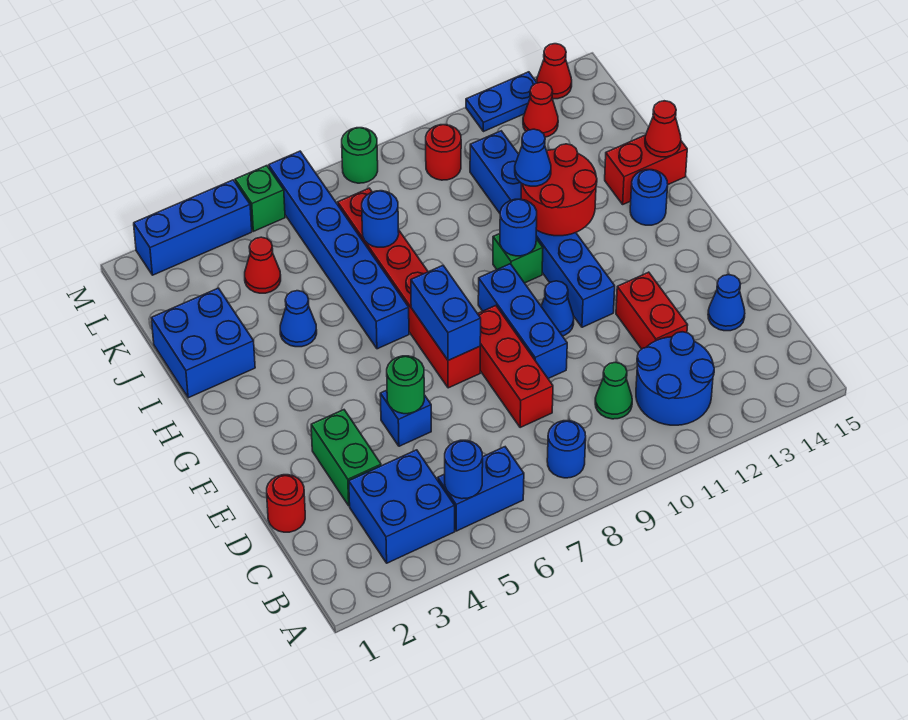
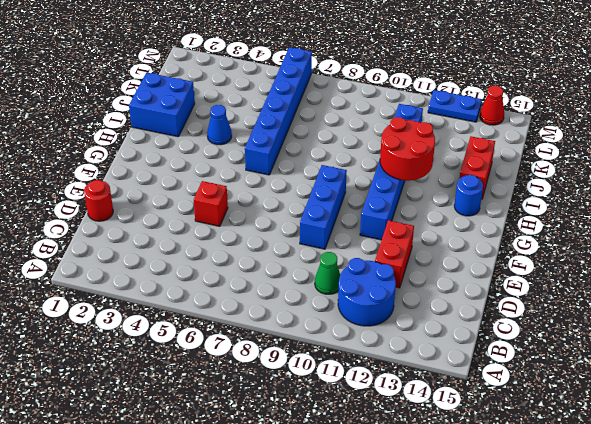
red 1x1 brick [194,181,228,226] -> blue 1x1 brick [380,390,431,446]
red 1x2 brick [459,136,495,199] -> red 1x2 brick turned to [605,135,687,204]
none -> blue 2x2 brick [349,450,455,563]
none -> blue 1x2 brick [438,447,524,531]
none -> blue 1x1 round brick [547,421,586,478]
none -> green 1x2 brick [311,410,381,506]

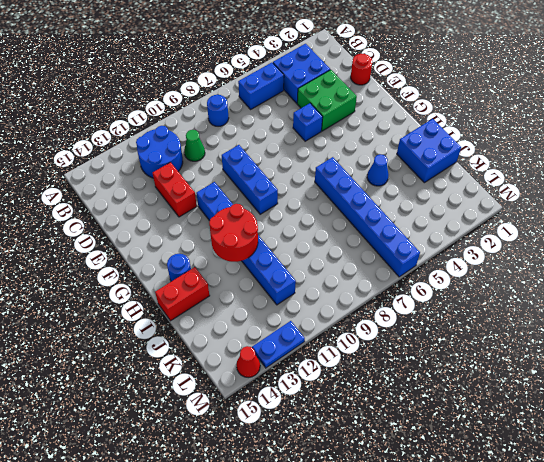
green 2x2 brick [297,70,357,131] -> green 1x2 brick [311,410,381,506]
none -> red 1x3 brick [478,306,553,428]
none -> blue 1x1 cone [708,275,745,331]
none -> red 1x6 brick [338,188,480,388]
none -> blue 1x1 cone [541,281,574,336]

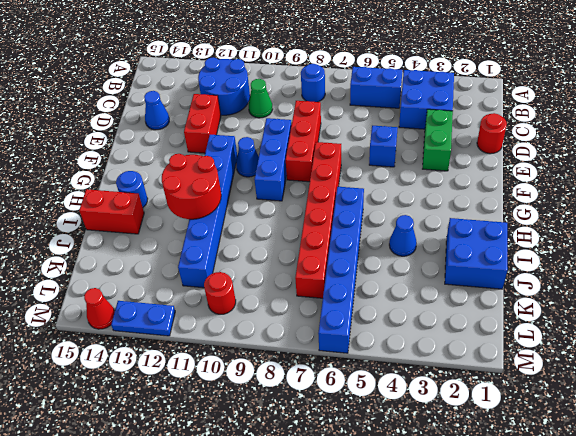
none -> green 1x1 brick [493,234,543,283]
none -> red 1x1 cone [245,237,281,293]
none -> red 1x1 cone [523,82,558,137]
none -> blue 1x3 brick [134,180,252,275]

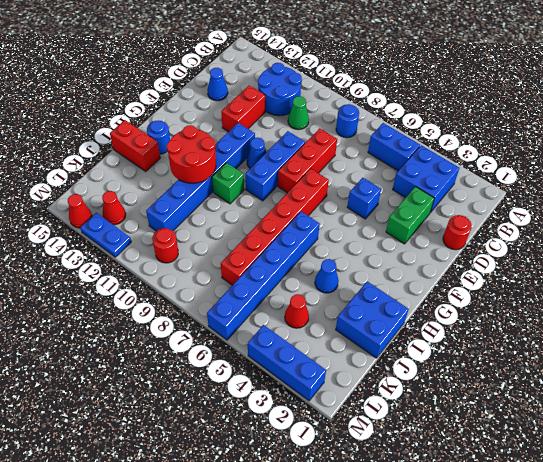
none -> green 1x1 brick [235,166,285,231]
none -> green 1x1 round brick [342,128,378,183]
none -> blue 1x1 round brick [445,440,483,499]
none -> green 1x1 round brick [387,356,424,414]

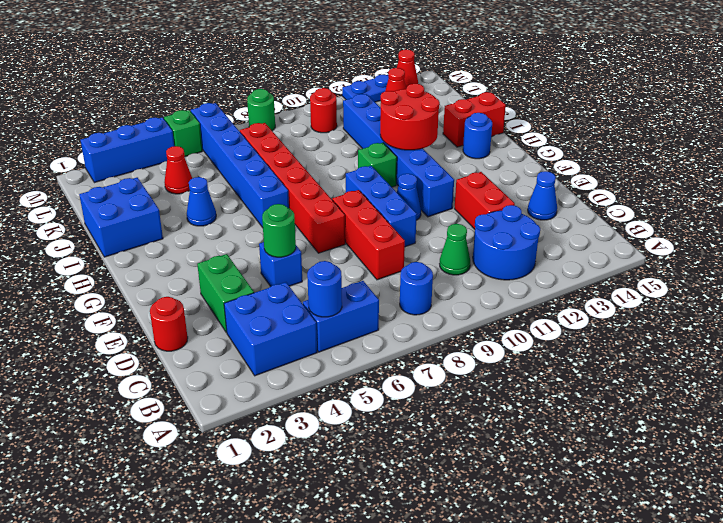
none -> blue 1x2 brick [411,266,481,360]
none -> blue 1x1 round brick [500,199,537,256]
none -> red 1x1 cone [645,101,681,157]
none -> blue 1x1 round brick [362,191,399,247]

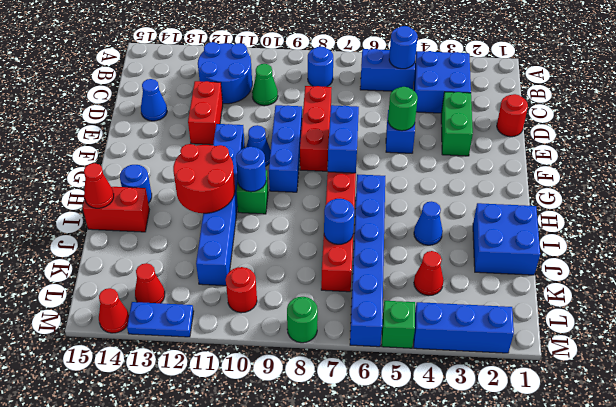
none -> blue 1x1 cone [515,129,551,186]

